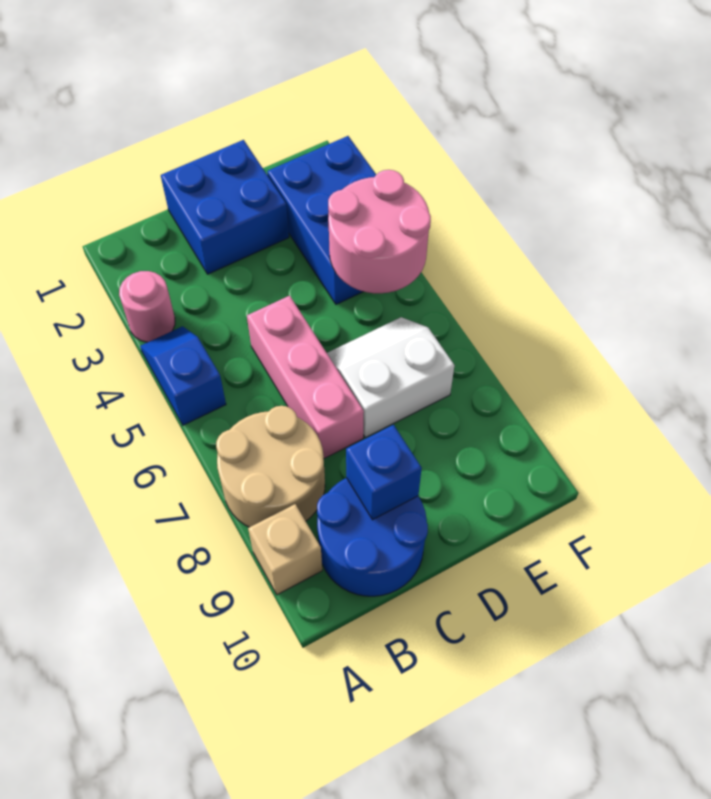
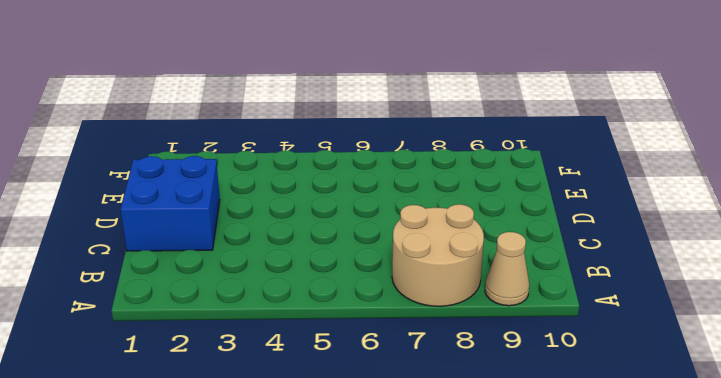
tan 1x1 cone [485,232,529,306] -> tan 1x1 brick [248,504,322,595]
none -> pink 1x1 round brick [119,271,175,342]
none -> blue 1x2 slope [140,326,226,425]

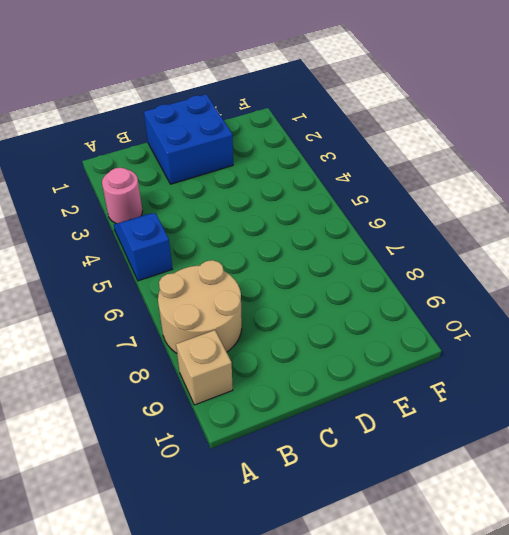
none -> blue 2x2 round brick [317,478,428,596]
none -> pink 1x3 brick [247,296,364,458]

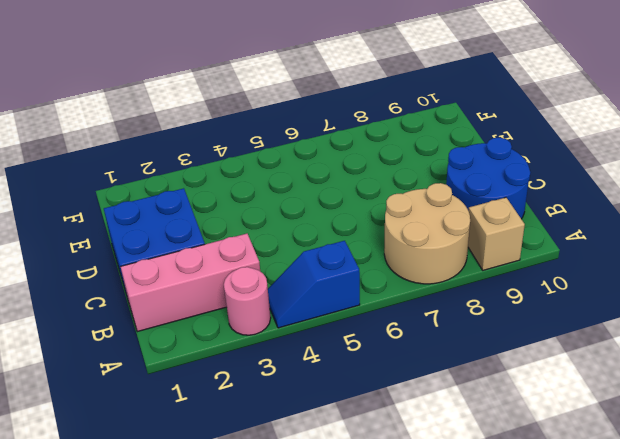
pink 1x3 brick [120,234,260,332] -> pink 1x3 brick moved to [247,296,364,458]
none -> white 2x2 slope [327,317,454,438]
none -> blue 2x3 brick [267,136,376,304]

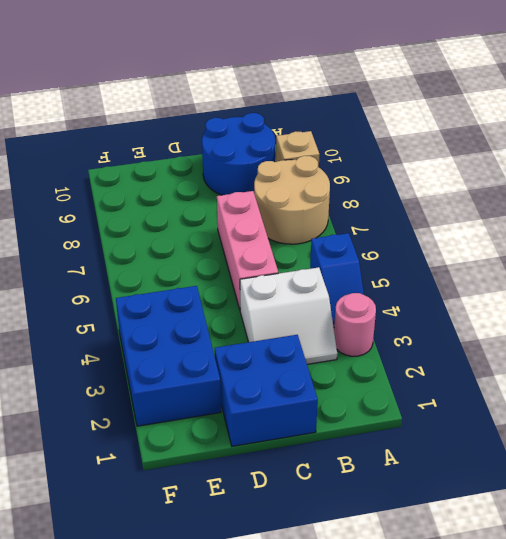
white 2x2 slope [240,267,337,364] -> white 2x2 slope moved to [327,317,454,438]
none -> blue 1x1 brick [346,425,422,520]
none -> pink 2x2 round brick [328,170,431,293]

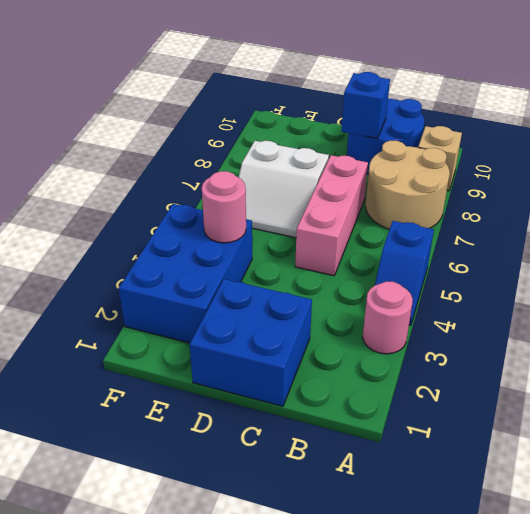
pink 1x1 round brick [202,171,246,243] -> pink 2x2 round brick [328,170,431,293]

